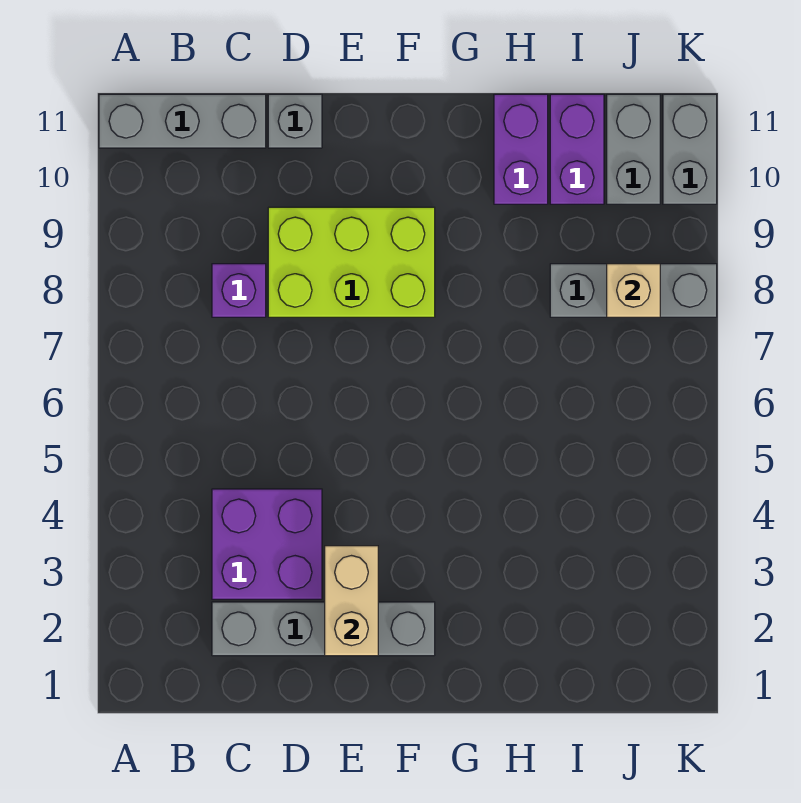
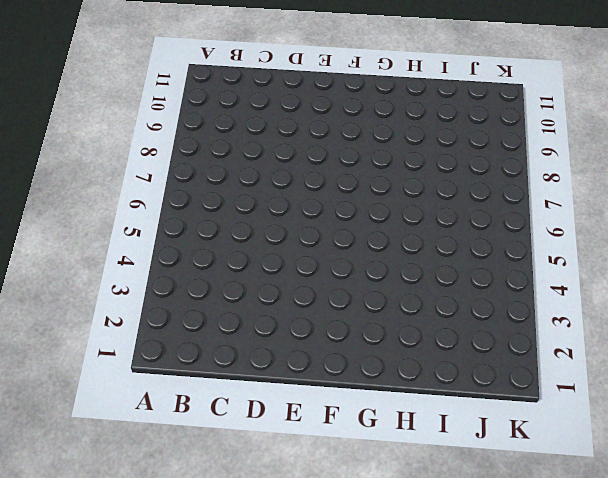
none -> grey 1x3 brick [99,94,266,148]
none -> grey 1x4 brick [212,602,435,656]
none -> purple 2x2 brick [212,489,322,599]

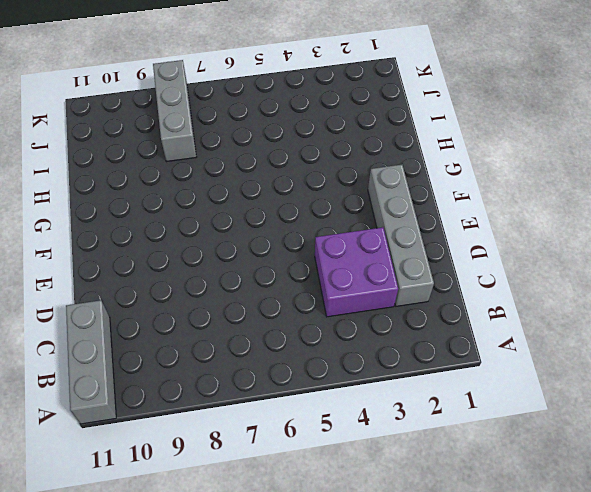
none -> purple 1x1 brick [212,264,266,317]
none -> lime 2x3 brick [268,207,435,317]
none -> grey 1x1 brick [268,94,322,148]

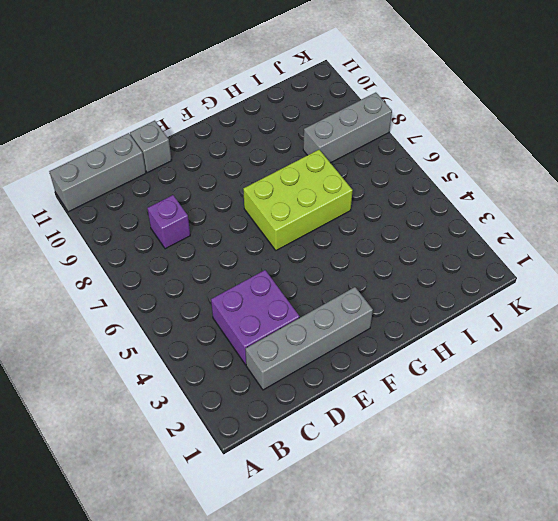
lime 2x3 brick [243,150,353,250] -> lime 2x3 brick moved to [268,207,435,317]
none -> purple 1x2 brick [494,94,548,204]
none -> purple 1x2 brick [550,94,604,204]
none -> grey 1x2 brick [607,94,660,204]

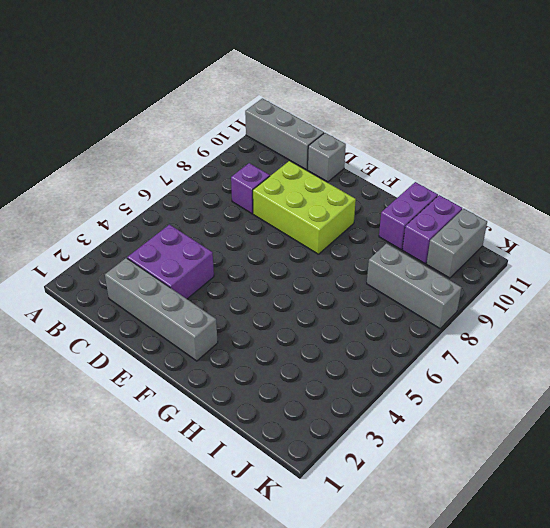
none -> grey 1x2 brick [663,94,717,204]
none -> tan 1x2 brick [325,546,378,656]
none -> tan 1x1 brick [607,264,660,317]

